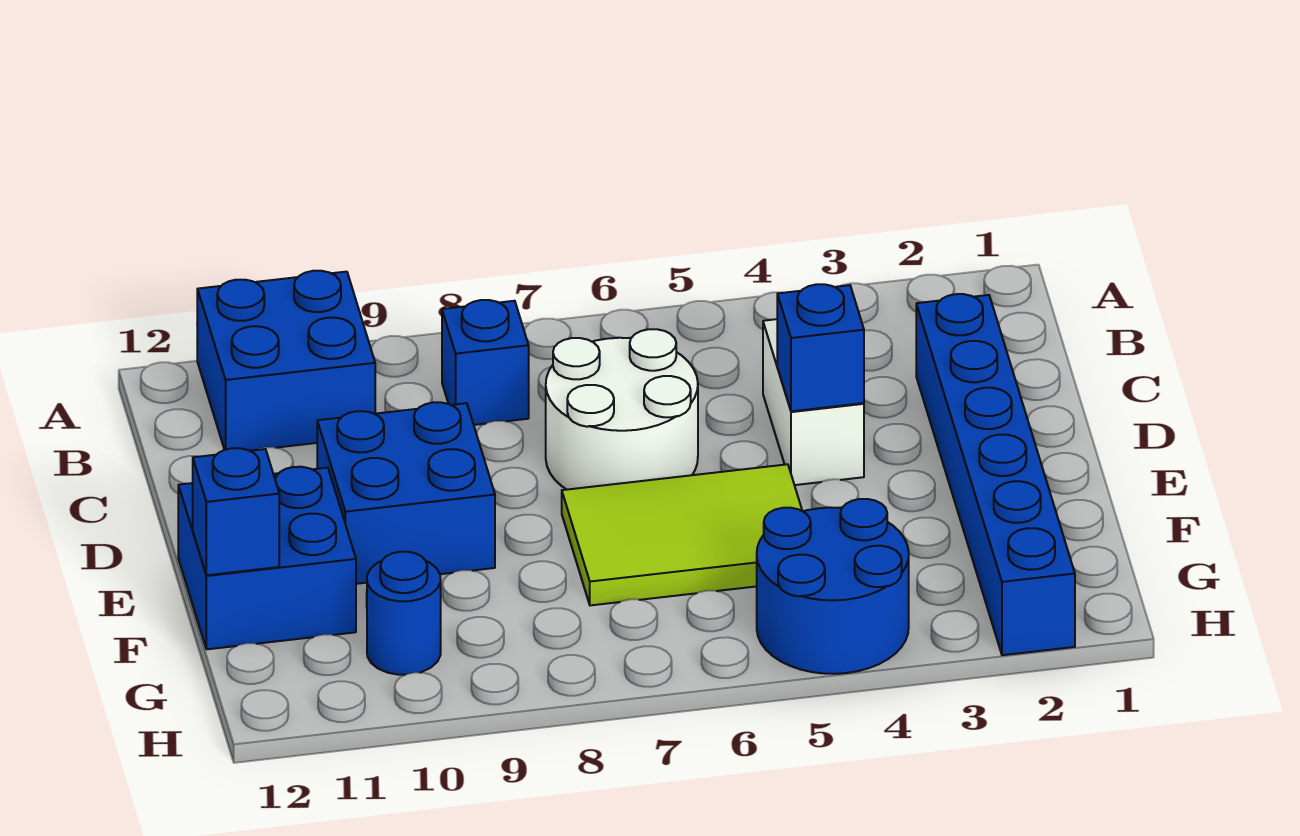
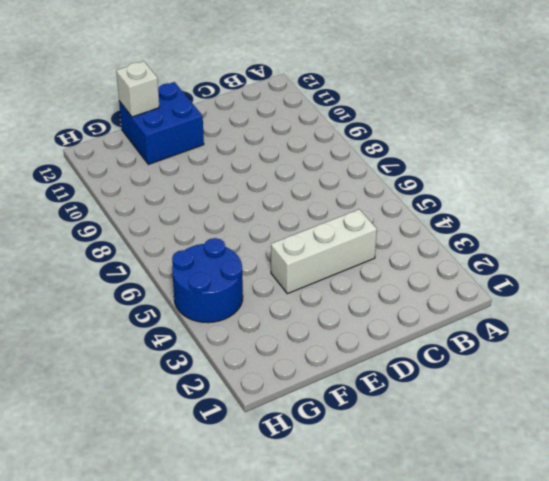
white 1x3 brick [271,209,377,294] -> white 1x2 brick [763,319,864,485]
white 1x1 brick [116,61,159,117] -> blue 1x1 brick [193,448,279,575]
none -> blue 2x2 brick [197,271,375,451]
none -> blue 1x1 brick [442,300,529,425]
none -> blue 1x6 brick [916,294,1075,655]

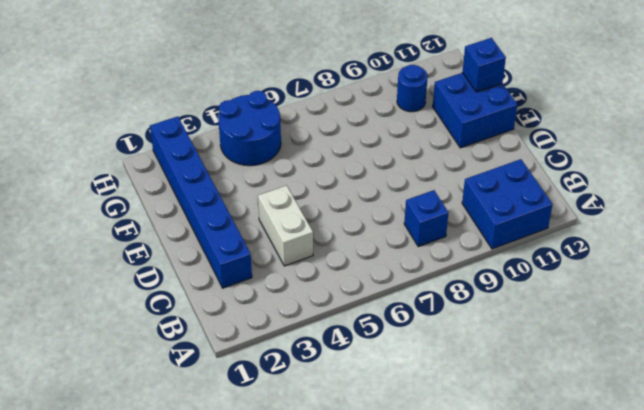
none -> white 2x2 round brick [546,329,698,490]
none -> blue 2x2 brick [317,402,495,584]
none -> lime 2x3 tile [562,464,802,605]

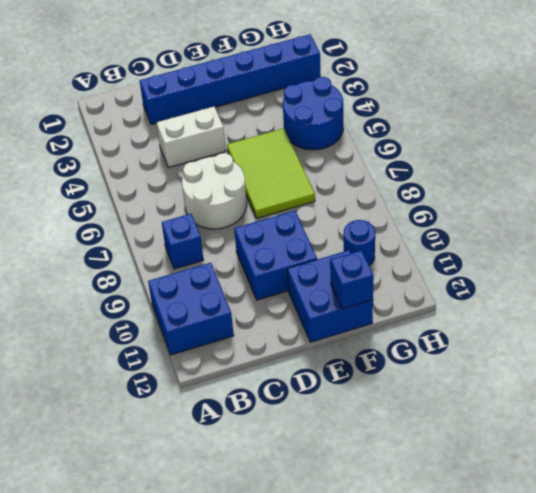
none -> blue 1x1 brick [777,284,864,411]

